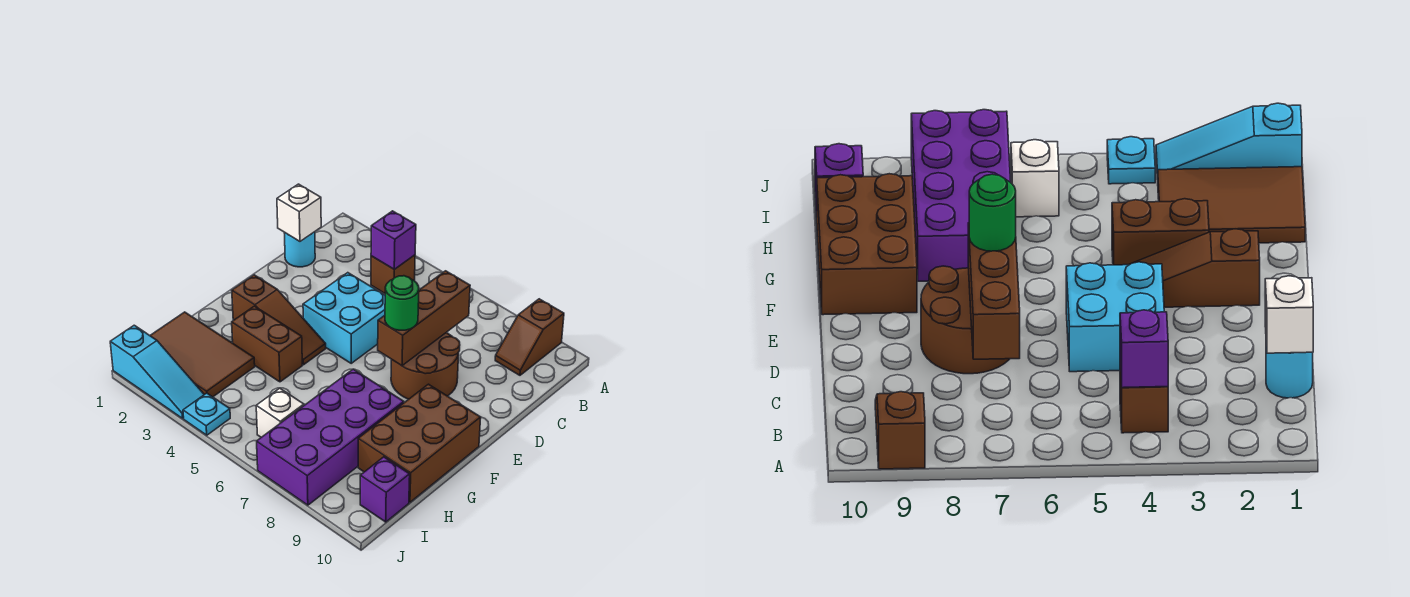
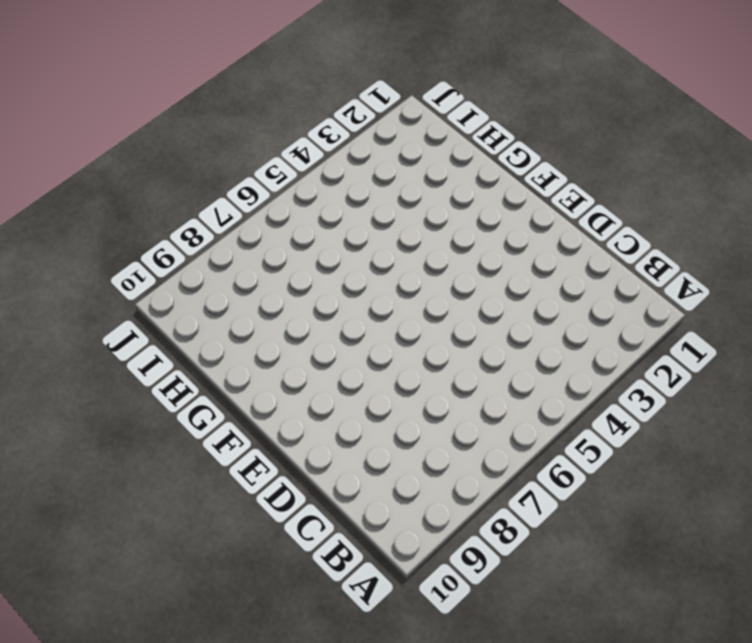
none -> brown 1x2 slope [495,299,564,375]
none -> brown 1x1 brick [371,255,415,293]
none -> cyan 1x1 round brick [284,232,315,267]

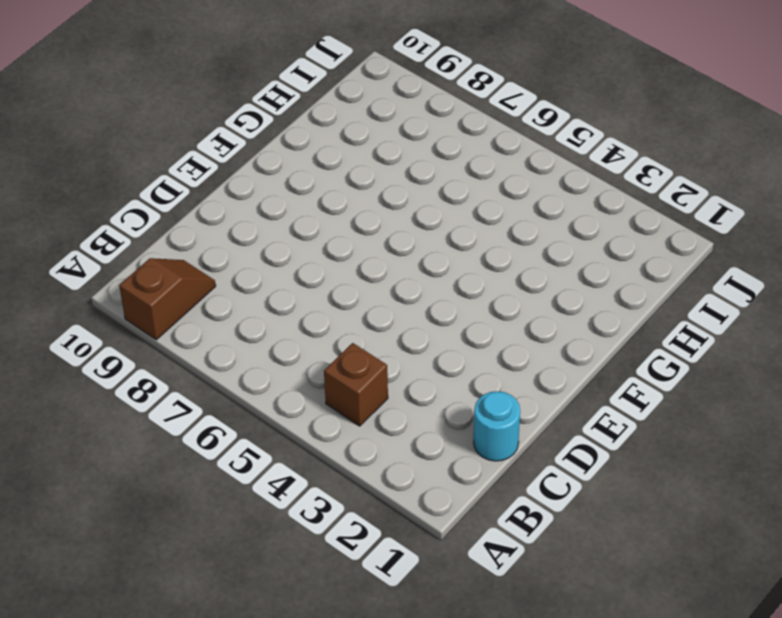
none -> cyan 2x2 brick [303,273,385,363]
none -> brown 2x2 round brick [391,333,460,399]
none -> brown 1x3 slope [232,275,326,365]

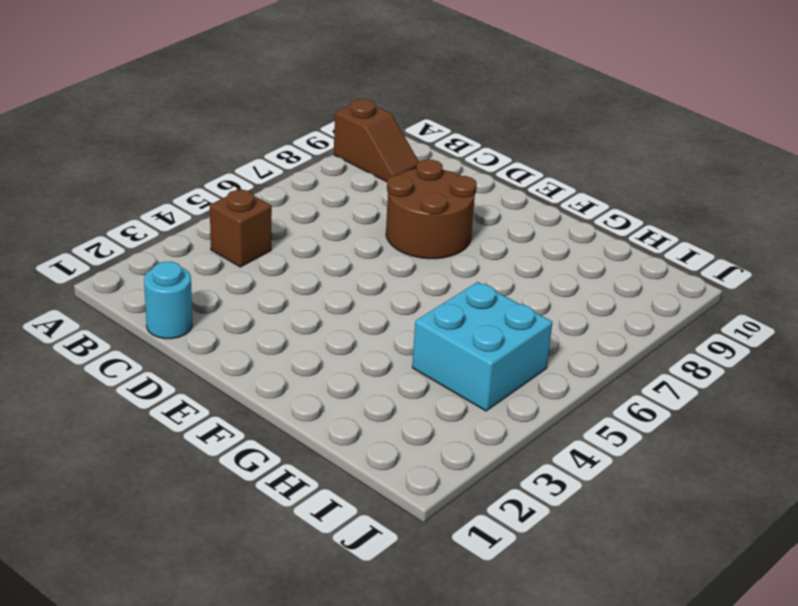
cyan 2x2 brick [412,282,552,411] -> cyan 2x2 brick moved to [303,273,385,363]
none -> brown 1x3 slope [232,275,326,365]
none -> brown 2x3 brick [358,384,481,502]
none -> brown 1x2 brick [232,306,302,382]

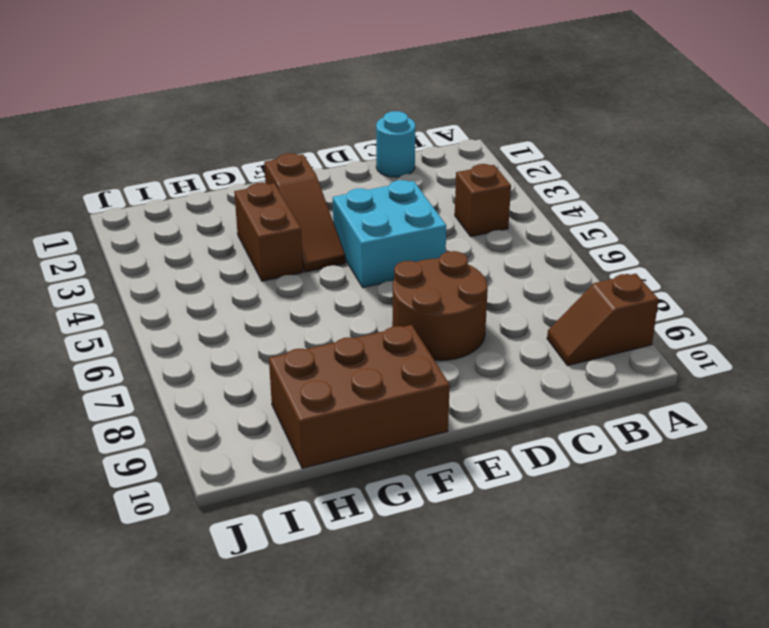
none -> purple 2x4 brick [257,369,404,505]
none -> brown 2x3 tile [150,312,255,397]
none -> white 1x1 brick [256,388,304,437]

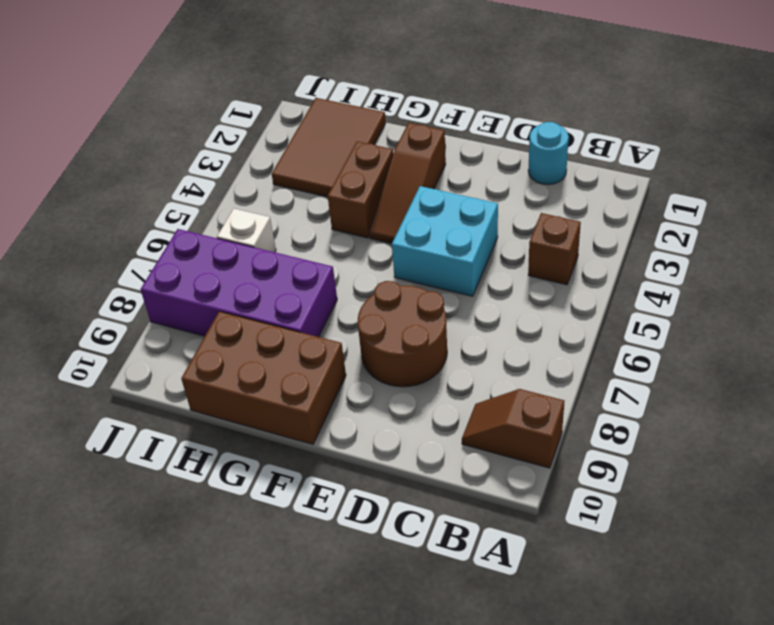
none -> purple 1x1 brick [360,457,410,522]
none -> cyan 1x3 slope [110,325,204,418]
none -> cyan 1x1 plate [183,393,230,435]

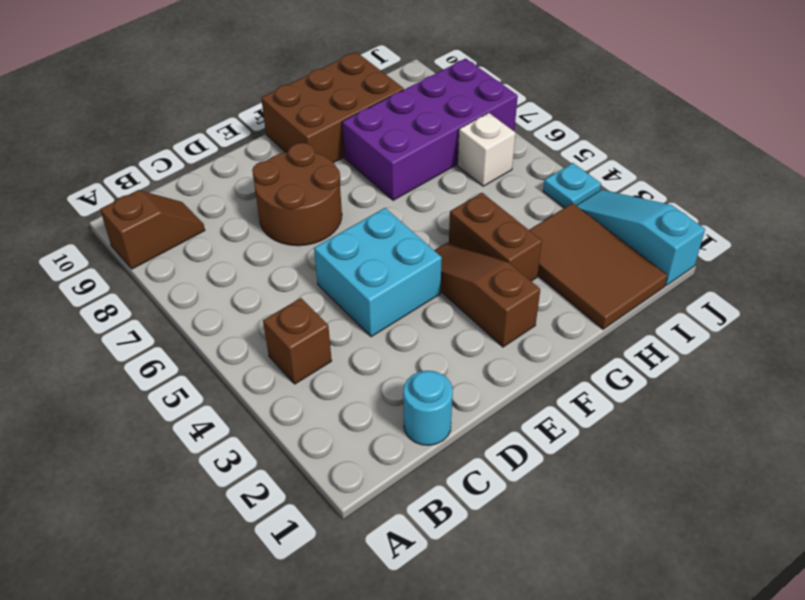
none -> purple 1x1 brick [360,457,410,522]
none -> purple 1x1 brick [371,211,416,269]
none -> white 1x1 brick [277,184,321,241]

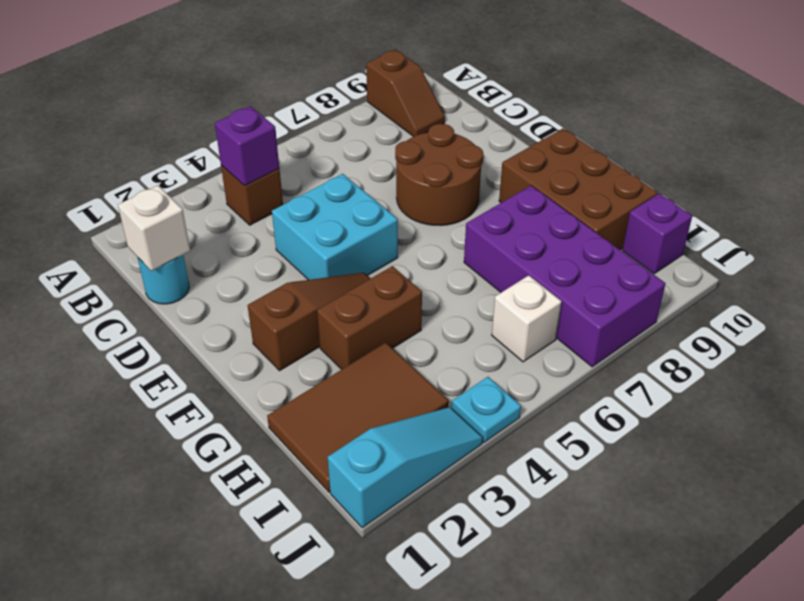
none -> brown 1x3 brick [378,271,470,366]
none -> green 1x1 round brick [385,276,419,330]

